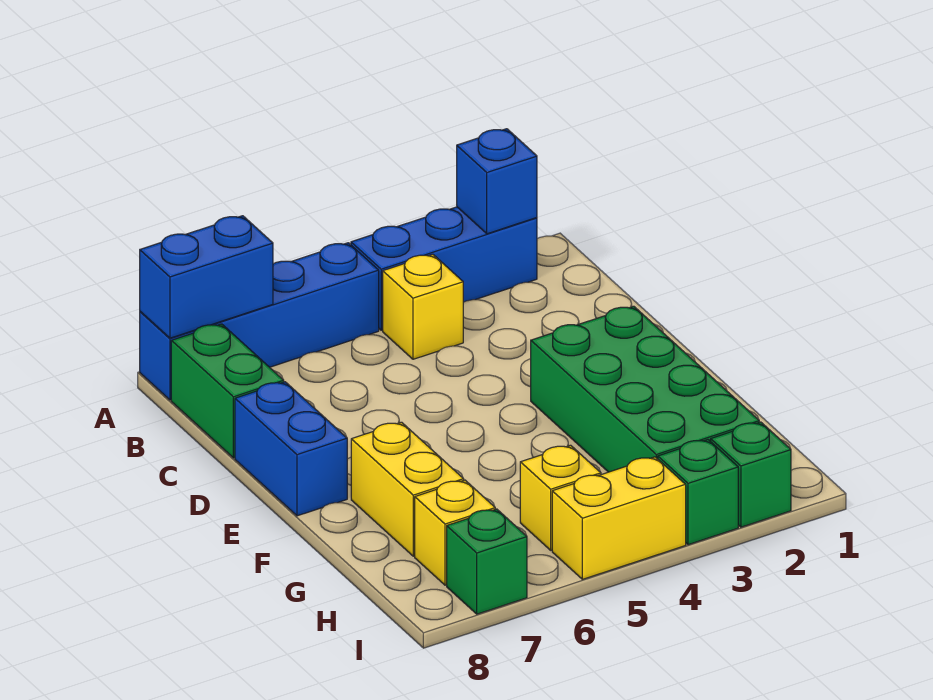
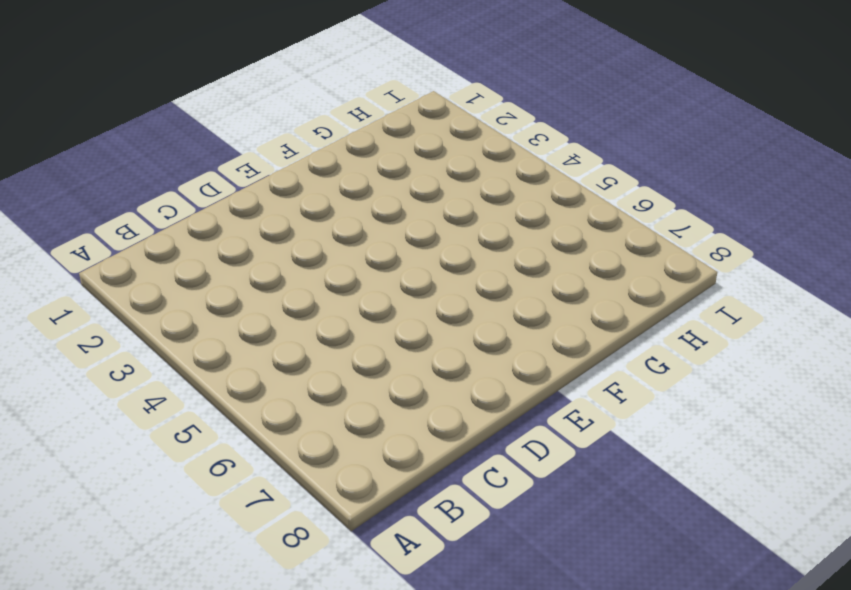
none -> blue 1x3 brick [351,207,537,330]
none -> blue 1x4 brick [140,243,379,400]
none -> yellow 1x1 brick [383,254,463,359]

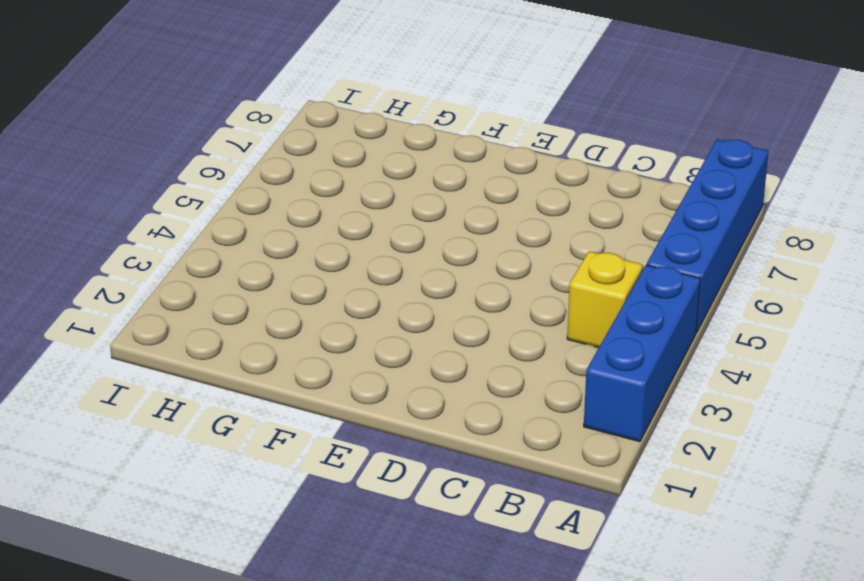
none -> green 1x2 brick [171,324,284,458]
none -> blue 1x2 brick [235,382,347,516]
none -> green 2x4 brick [531,306,759,472]

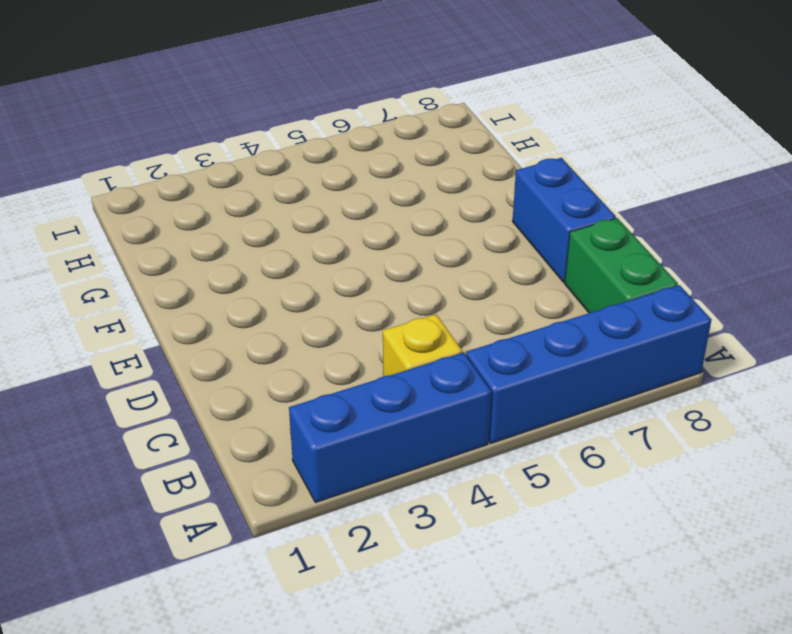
none -> green 2x4 brick [531,306,759,472]
none -> yellow 1x2 brick [351,422,464,556]
none -> yellow 1x1 brick [520,445,601,550]

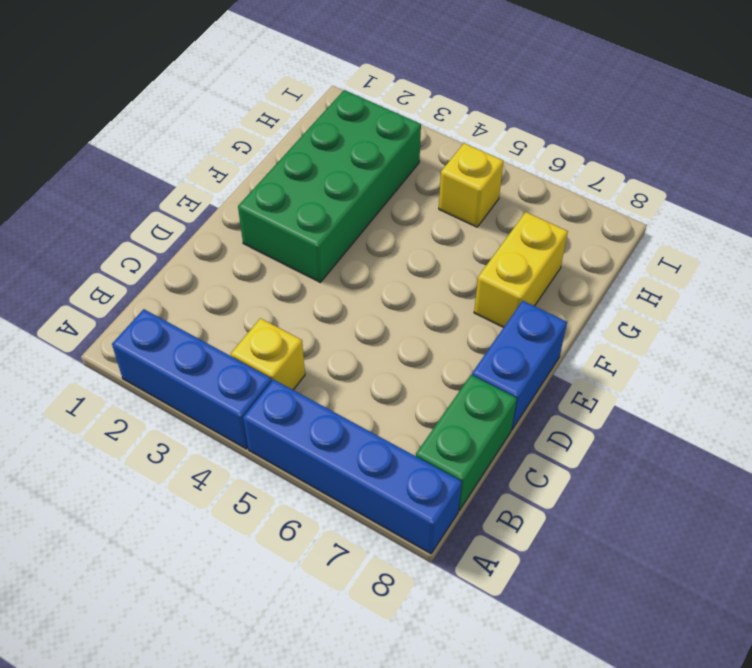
none -> yellow 1x1 brick [415,480,495,585]
none -> green 1x1 brick [711,422,791,527]
none -> green 1x1 brick [658,440,738,545]

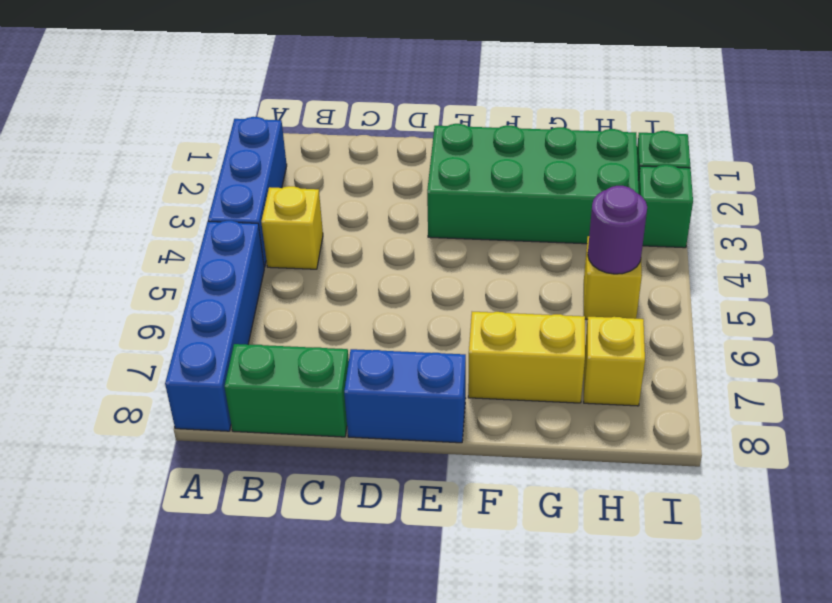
purple 1x1 round brick [588,186,647,274] -> none
none -> yellow 1x2 brick [552,457,686,579]
none -> green 1x1 brick [447,509,527,614]
none -> blue 1x1 brick [457,129,537,234]

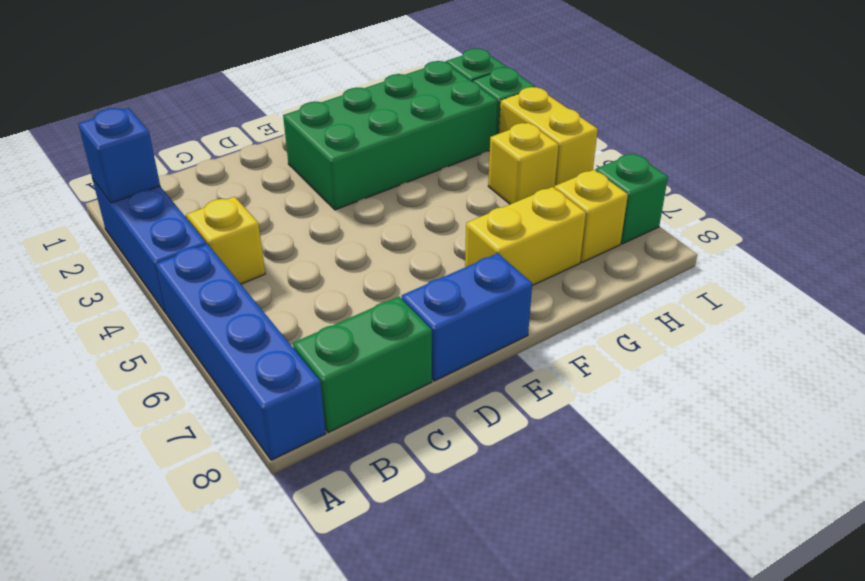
none -> blue 1x2 brick [140,216,273,338]

